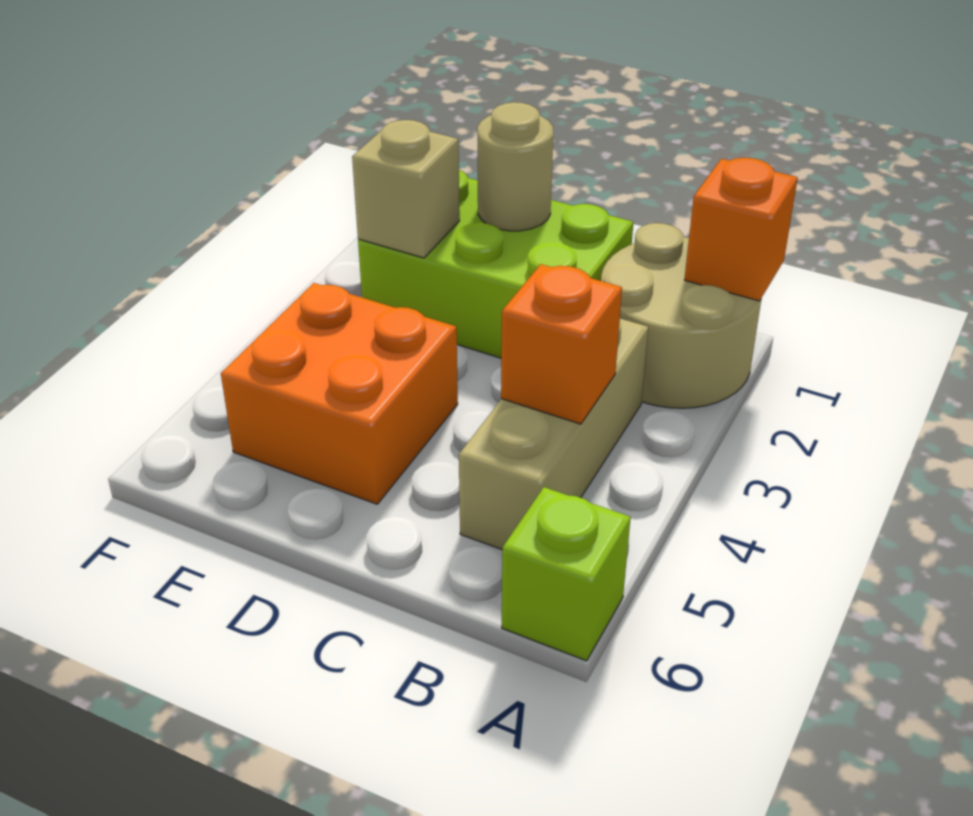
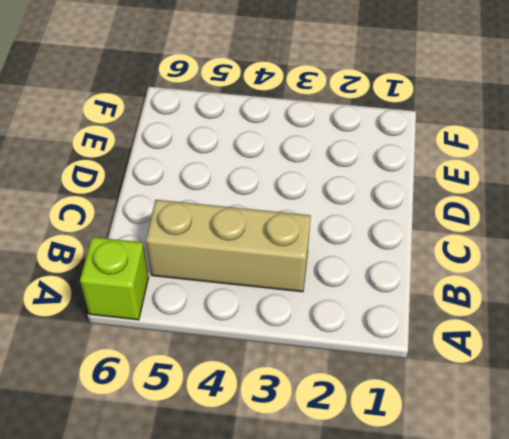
none -> tan 2x2 round brick [601,223,761,408]
none -> lime 2x3 brick [358,170,633,358]

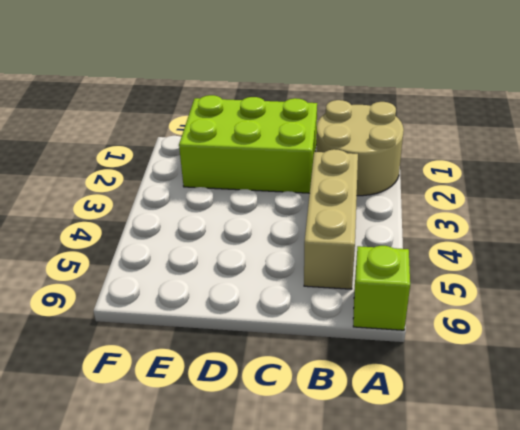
none -> orange 2x2 brick [221,283,458,504]
none -> orange 1x1 brick [684,158,798,301]

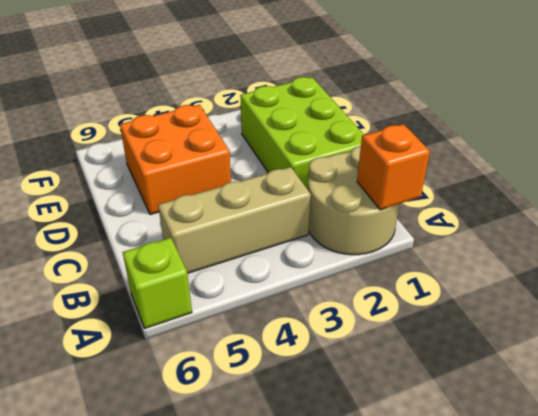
none -> orange 1x1 brick [501,264,622,424]
none -> tan 1x1 round brick [477,102,553,231]

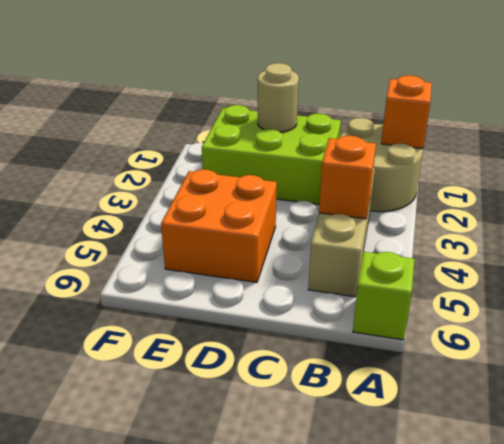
none -> tan 1x1 brick [352,120,460,258]

